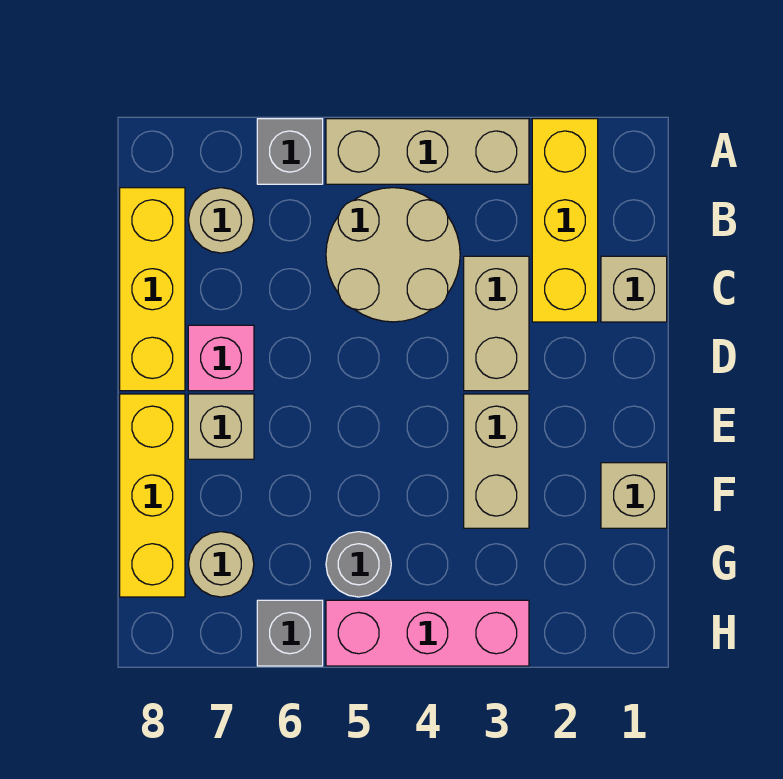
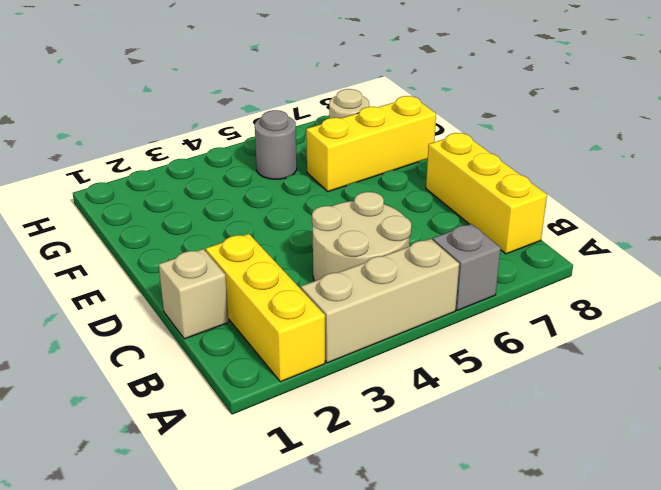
yellow 1x3 brick [306,96,436,192] -> yellow 1x3 brick turned to [120,394,185,597]
none -> tan 1x1 round brick [188,188,254,253]
none -> tan 1x2 brick [464,256,529,391]
none -> pink 1x1 brick [188,325,254,391]

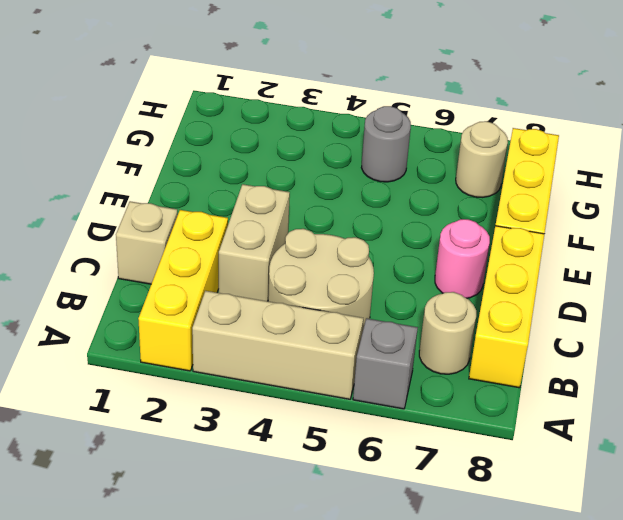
pink 1x1 round brick [435,219,490,298] -> pink 1x1 brick [188,325,254,391]
none -> tan 1x2 brick [464,394,529,528]
none -> tan 1x1 brick [188,394,254,459]
none -> tan 1x1 brick [601,463,667,528]

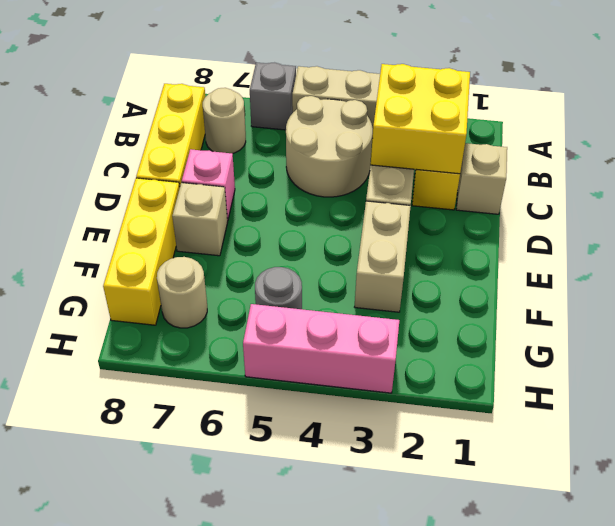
yellow 2x2 brick [371,64,470,174] -> none
none -> tan 1x1 brick [601,463,667,528]
none -> grey 1x1 brick [257,600,323,666]

